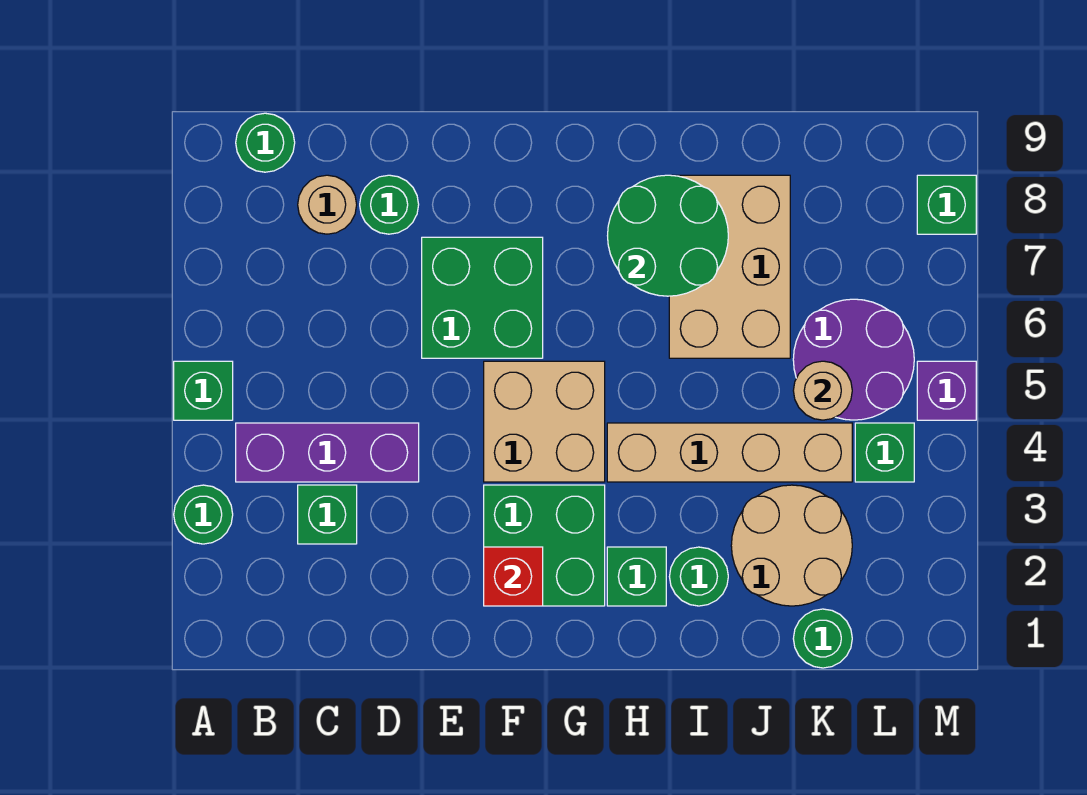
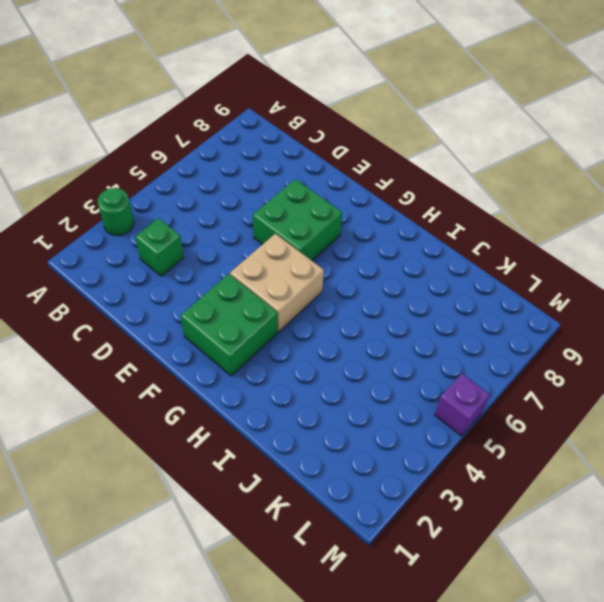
none -> green 1x1 brick [174,361,233,420]
none -> purple 1x3 brick [236,423,419,482]
none -> green 1x1 round brick [236,113,295,172]

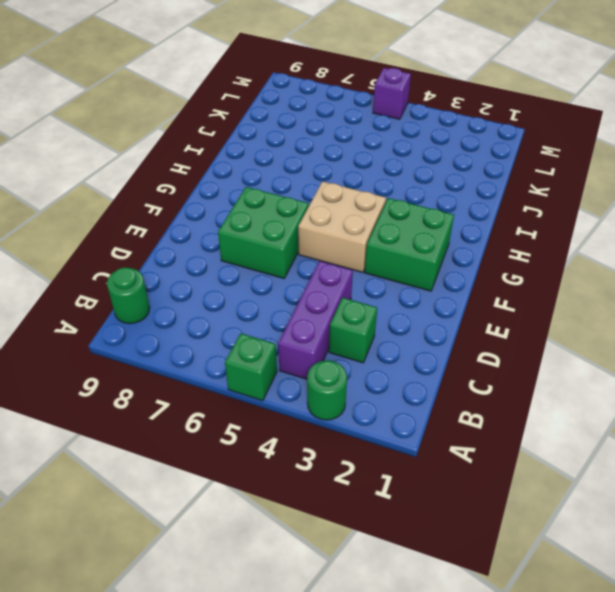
none -> tan 1x1 round brick [298,175,357,234]
none -> green 1x1 round brick [360,175,419,234]
none -> green 1x1 brick [607,547,666,606]

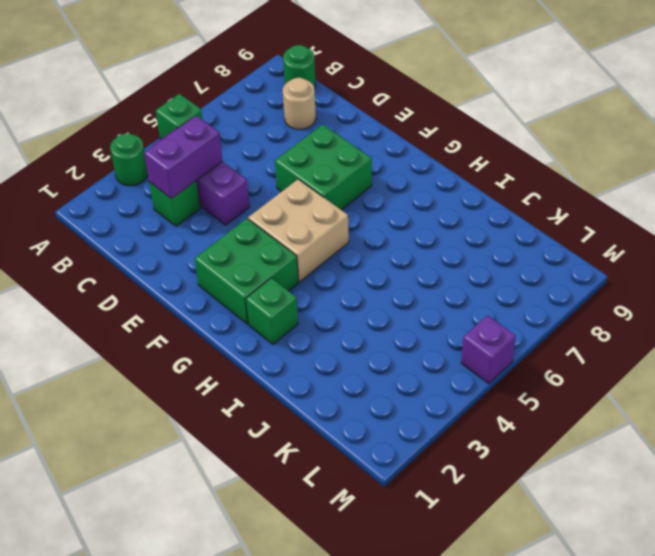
purple 1x2 brick [144,116,223,199] -> none
none -> green 1x1 round brick [360,175,419,234]
none -> tan 1x4 brick [607,423,852,482]
none -> green 1x1 round brick [669,547,728,606]

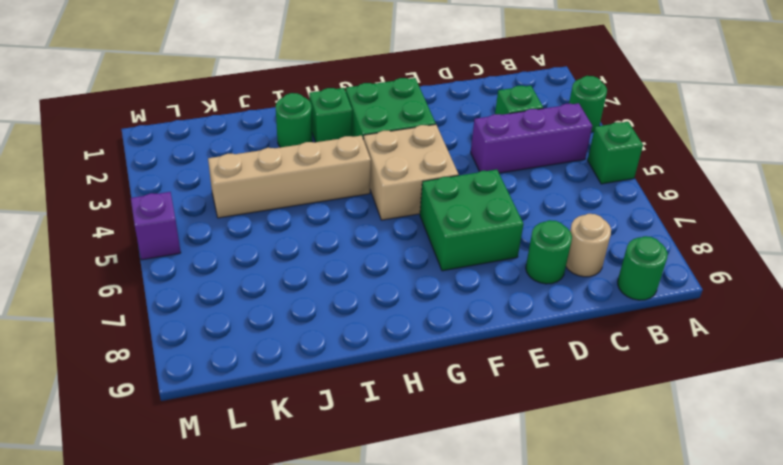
none -> tan 2x3 brick [669,175,790,358]
none -> tan 2x2 round brick [731,485,852,606]
none -> green 1x1 round brick [793,609,852,668]

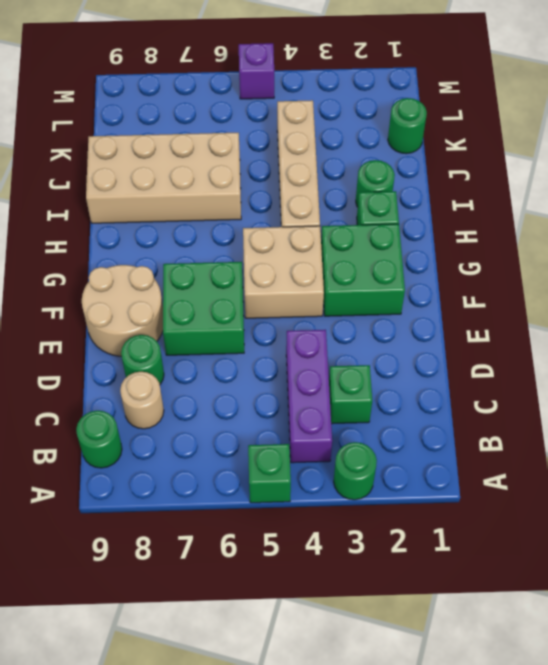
tan 2x2 round brick [82,265,163,356] -> tan 2x2 round brick moved to [731,485,852,606]
tan 2x4 brick [86,133,241,223] -> tan 2x3 brick [669,175,790,358]
none -> purple 2x2 round brick [793,299,914,420]
none -> green 1x1 brick [855,423,914,482]
none -> green 1x1 brick [917,175,976,234]

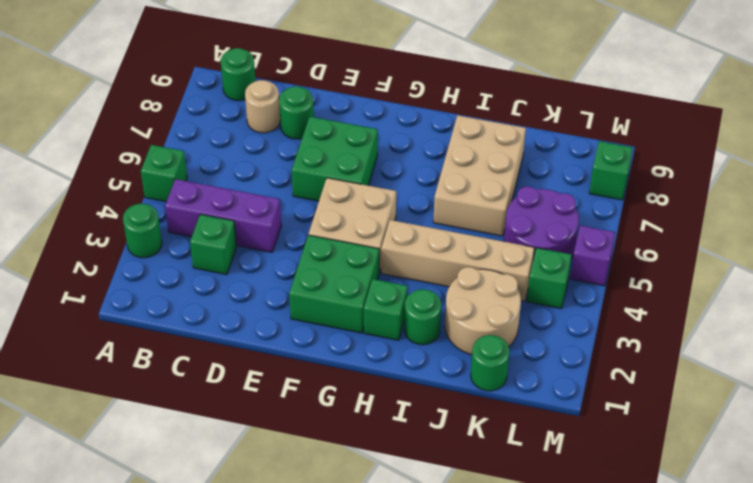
none -> red 1x1 brick [484,547,543,606]
none -> green 2x2 round brick [608,175,728,296]
none -> tan 1x1 round brick [793,361,852,420]

